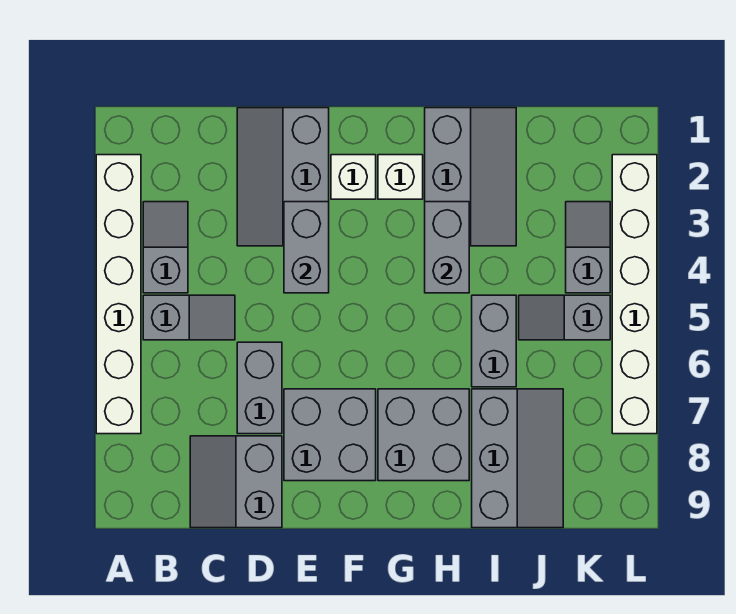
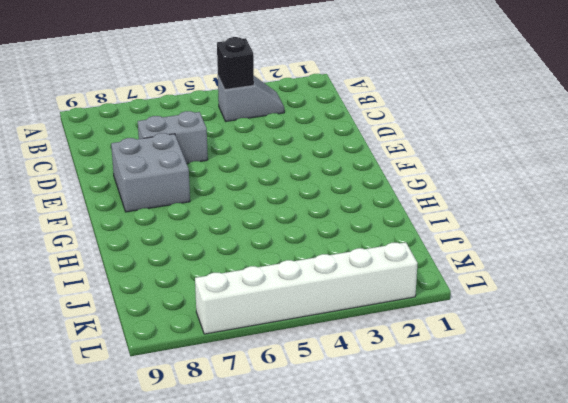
black 1x1 brick [217,37,254,90] -> none
none -> white 1x6 brick [96,155,141,434]
none -> grey 1x2 slope [143,295,235,340]
none -> grey 2x2 slope [190,436,282,528]

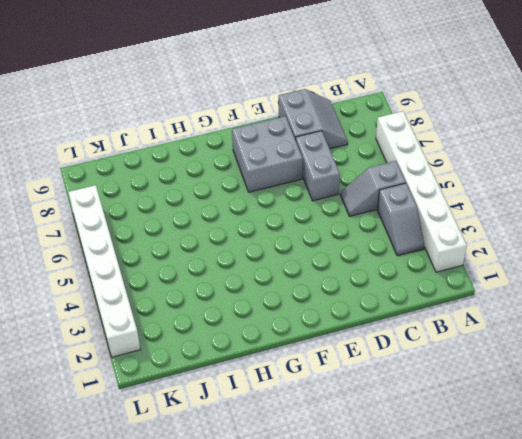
none -> grey 2x3 slope [237,108,329,246]
none -> white 1x1 brick [331,155,376,199]
none -> white 1x1 brick [378,155,423,199]

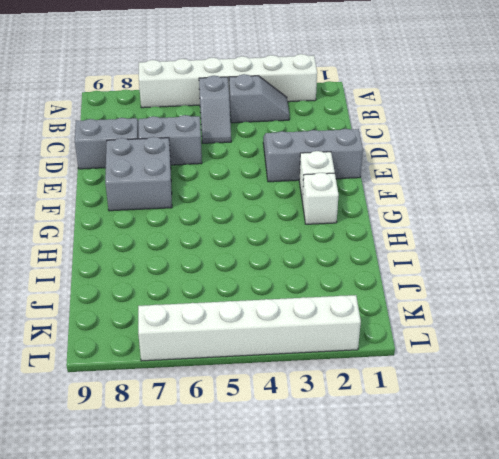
none -> grey 2x2 brick [378,389,469,481]
none -> grey 2x3 slope [425,108,516,246]
none -> grey 1x2 brick [472,295,516,387]

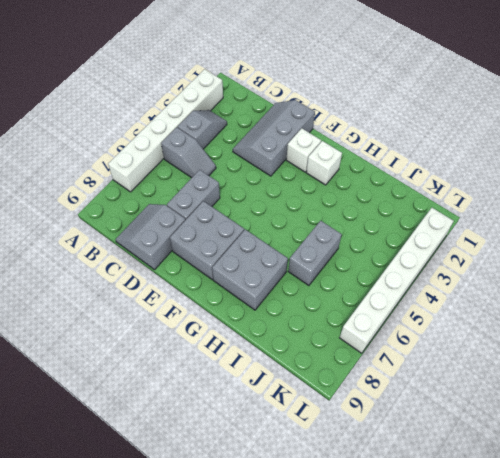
none -> grey 2x3 slope [425,108,516,246]
none -> grey 2x3 slope [472,389,563,528]
none -> grey 1x2 slope [519,295,610,340]

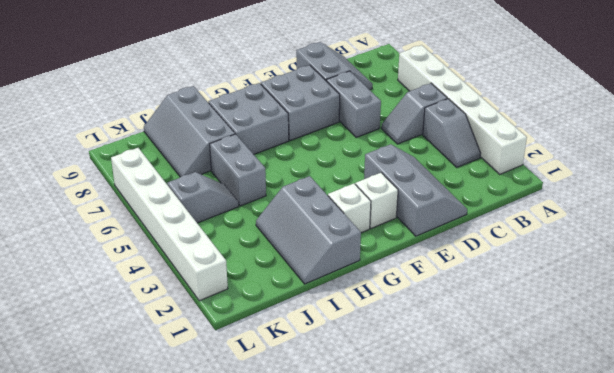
none -> grey 1x2 slope [566,202,610,293]
none -> grey 1x2 brick [284,202,329,293]
none -> grey 1x2 brick [425,202,469,293]

